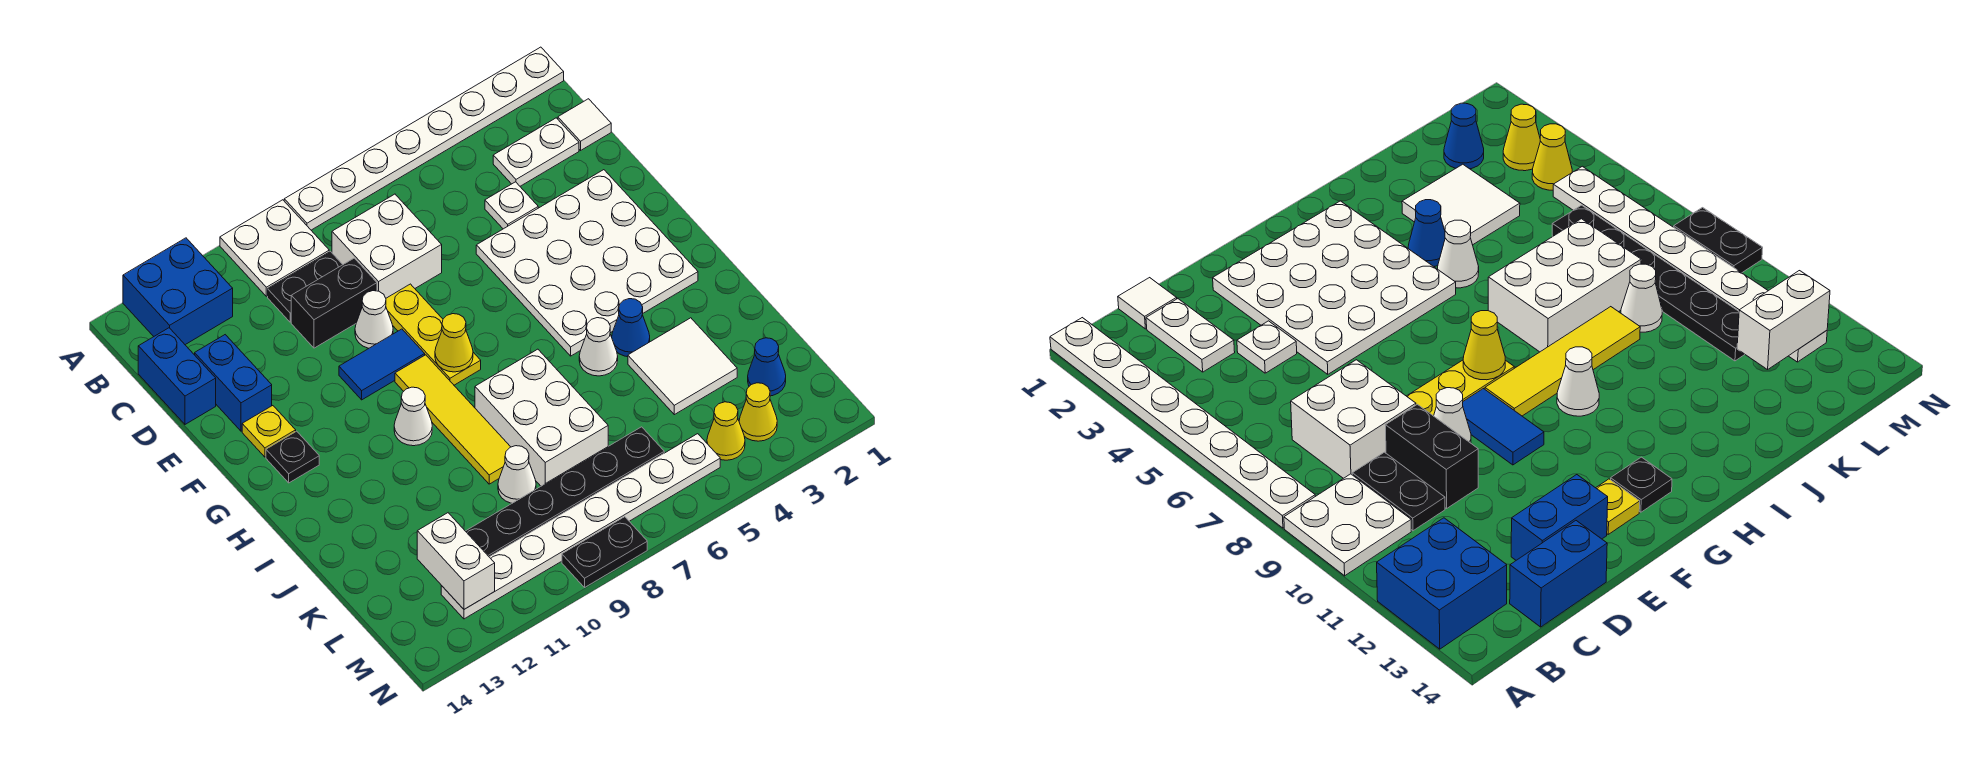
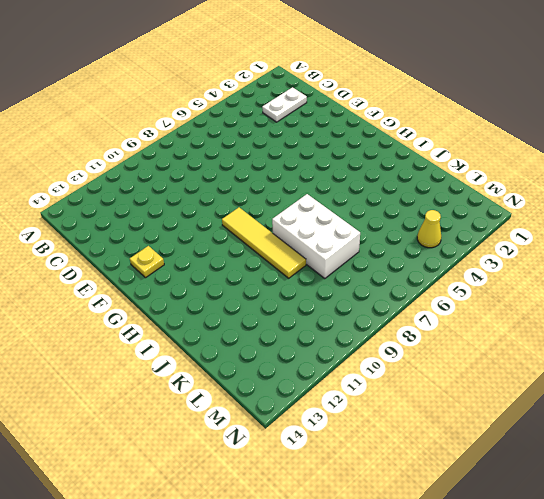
none -> white 1x8 plate [284,47,564,230]
none -> white 2x2 plate [220,200,329,296]
none -> blue 2x2 brick [123,238,233,345]
none -> white 1x1 tile [558,99,611,150]

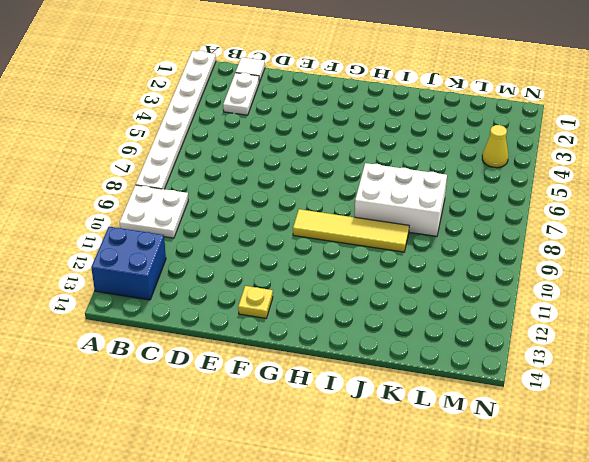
none -> white 2x2 brick [332,194,442,298]
none -> black 1x2 plate [268,252,343,322]
none -> blue 1x2 brick [138,328,216,424]
none -> white 1x1 plate [485,182,538,229]

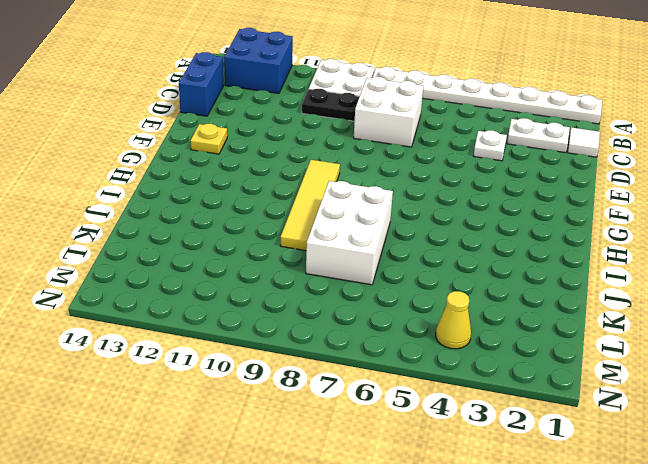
none -> black 1x2 brick [291,258,377,348]
none -> blue 1x2 brick [195,335,272,431]
none -> white 4x4 plate [476,170,698,356]
none -> yellow 1x3 plate [386,284,481,385]

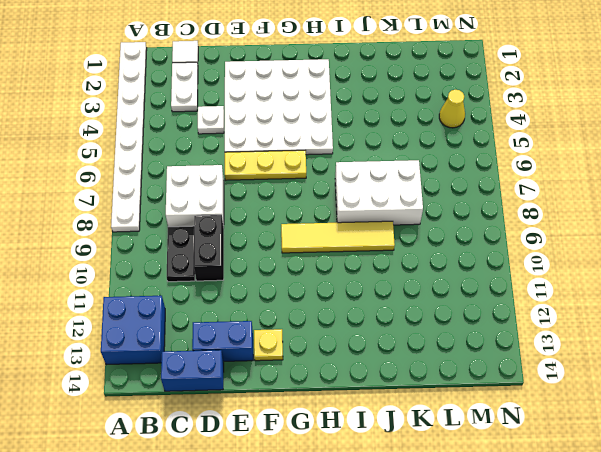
yellow 1x3 plate [225,150,306,180] -> yellow 1x3 plate moved to [386,284,481,385]
none -> white 2x2 plate [220,200,329,296]
none -> white 1x1 cone [355,291,393,348]
none -> blue 1x2 tile [339,329,425,400]
none -> black 1x1 plate [266,431,319,483]

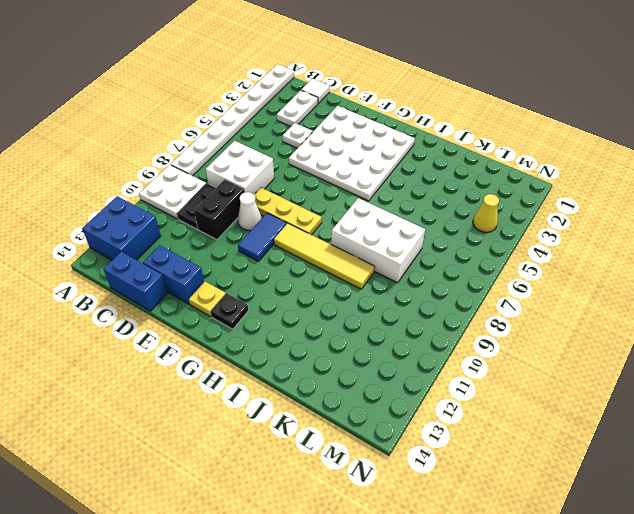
none -> white 1x1 cone [394,387,432,446]
none -> blue 1x1 cone [612,299,650,357]
none -> white 1x1 cone [579,318,618,376]
none -> white 2x2 tile [628,318,737,415]

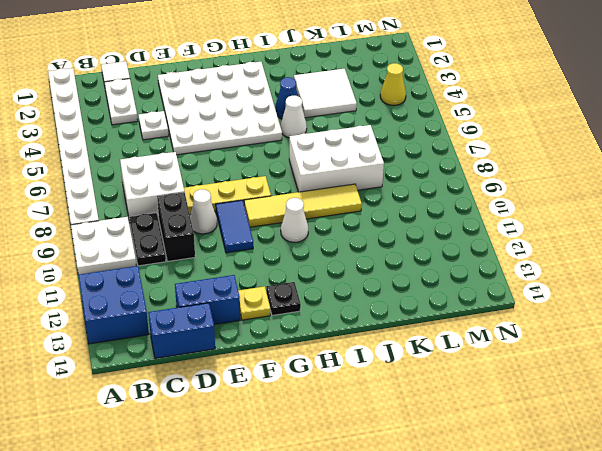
none -> white 1x1 cone [498,446,536,503]
none -> blue 1x1 cone [748,338,786,396]
none -> black 1x6 plate [466,427,664,557]
none -> yellow 1x1 cone [739,383,777,441]

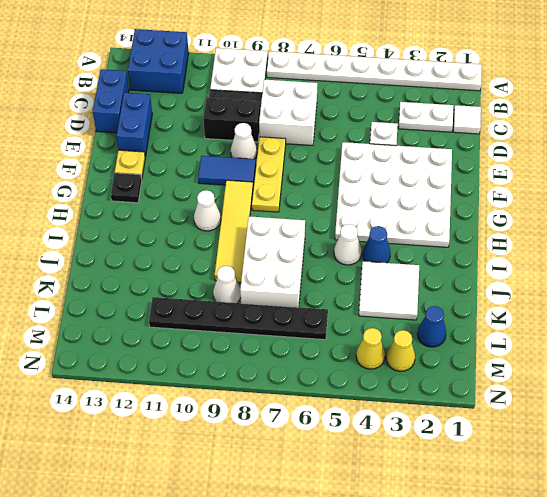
none -> white 1x8 plate [441,434,720,619]
none -> black 1x2 plate [562,517,647,587]
none -> yellow 1x1 cone [435,314,473,372]
none -> white 1x2 brick [417,513,495,609]

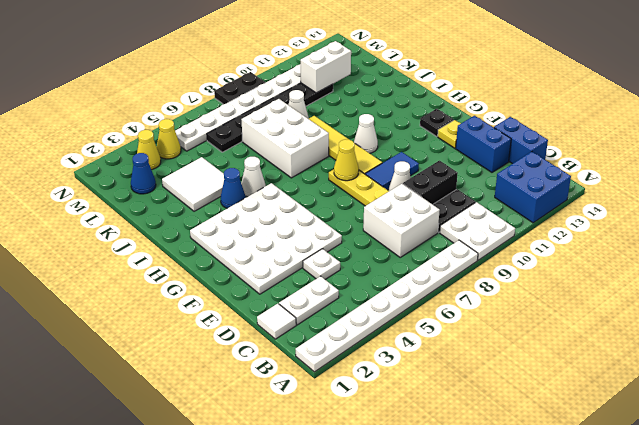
white 1x2 brick [301,41,351,93] -> white 1x2 brick turned to [417,513,495,609]

